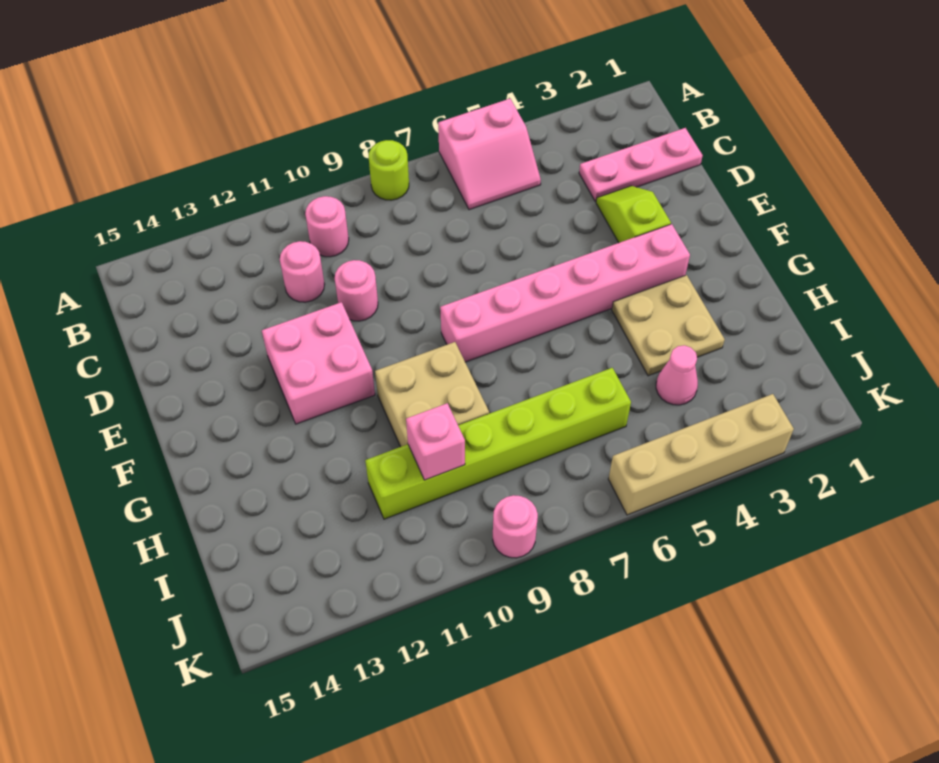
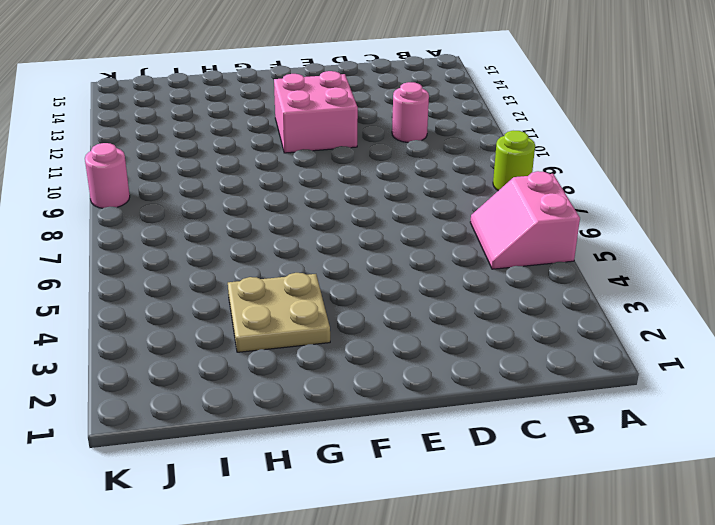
none -> pink 1x1 round brick [305,196,349,257]
none -> pink 1x3 plate [579,128,703,201]
none -> lime 1x2 slope [596,186,671,243]

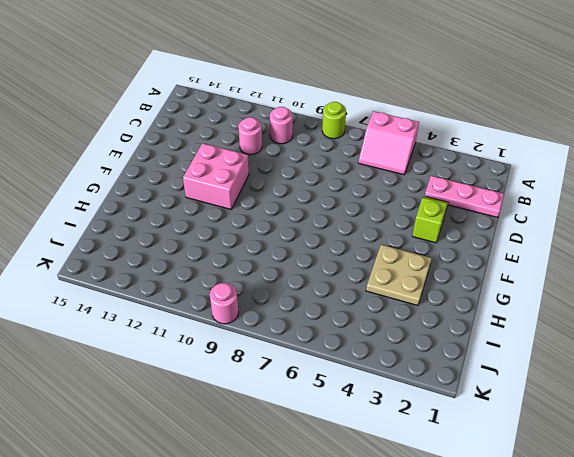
none -> pink 1x1 round brick [335,260,378,321]
none -> pink 1x6 brick [440,224,690,362]
none -> tan 2x2 brick [375,342,489,447]

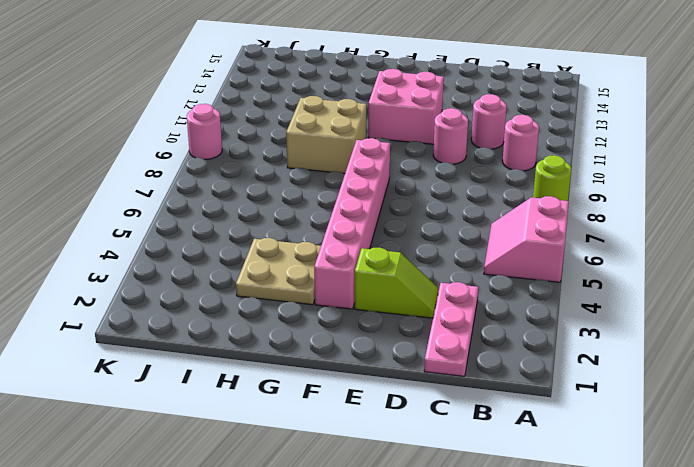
none -> pink 1x1 cone [656,345,698,405]
none -> lime 1x6 brick [365,368,631,519]
none -> tan 1x4 brick [608,394,794,515]

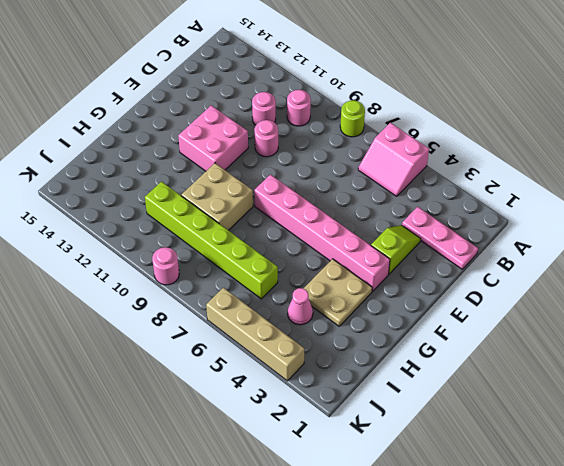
none -> pink 1x1 brick [406,403,465,480]

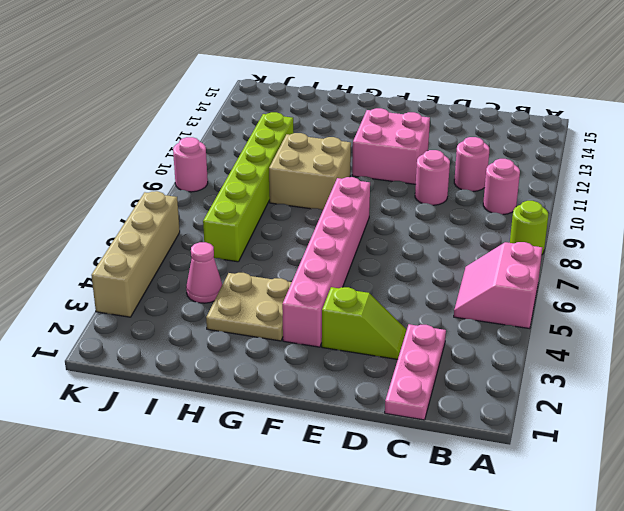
none -> pink 1x1 brick [406,403,465,480]

